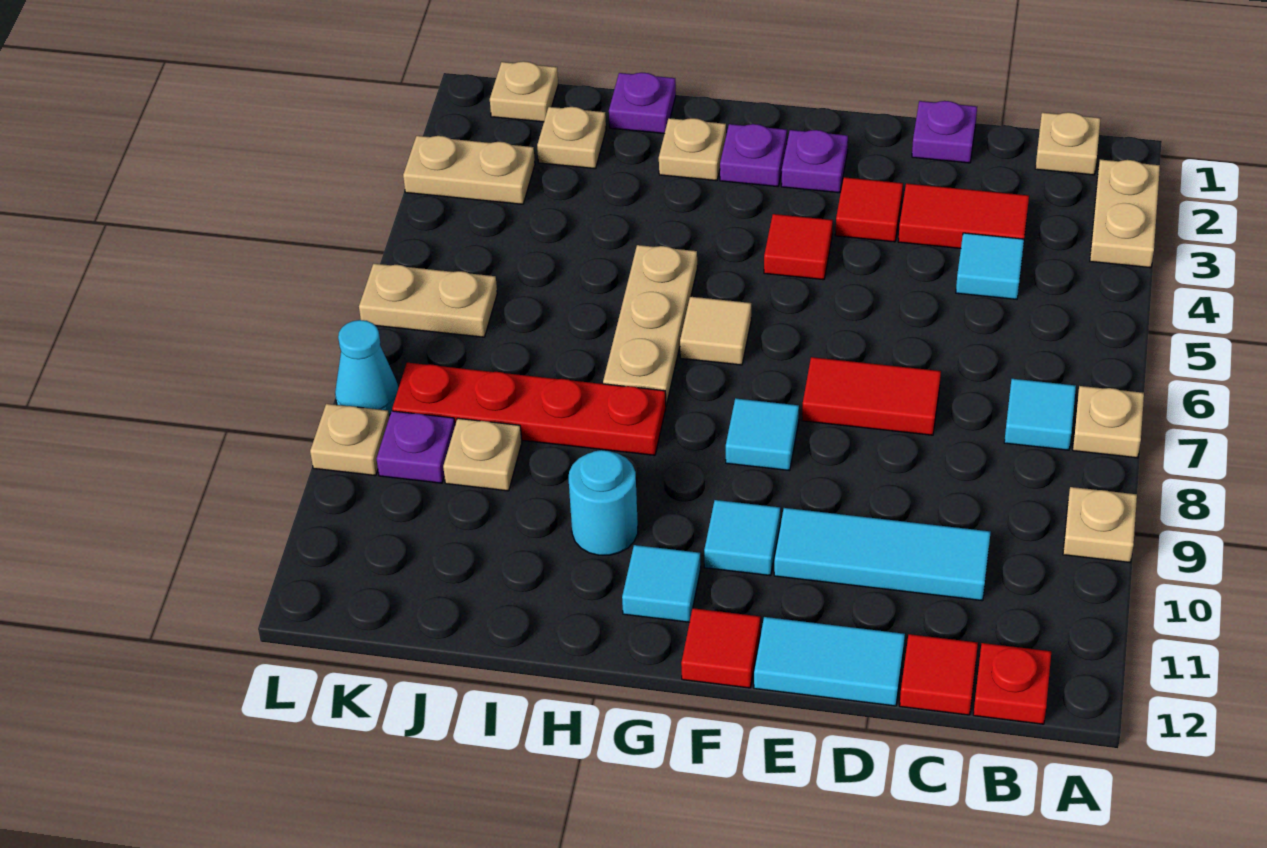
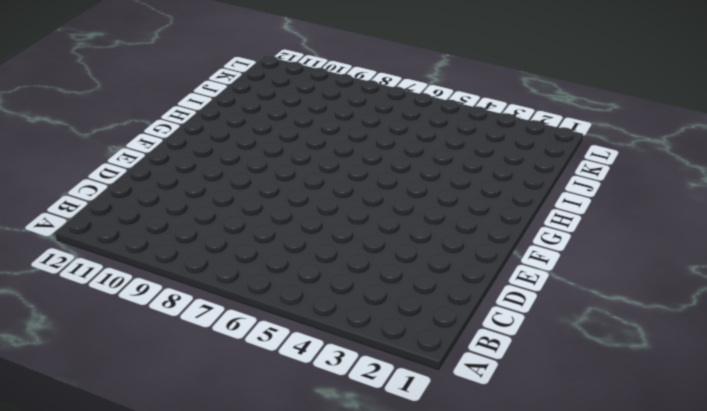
none -> tan 1x2 plate [1090,160,1160,268]
none -> tan 1x1 plate [1073,386,1144,458]
none -> tan 1x1 plate [1063,487,1137,562]
none -> tan 1x1 plate [1035,112,1101,175]

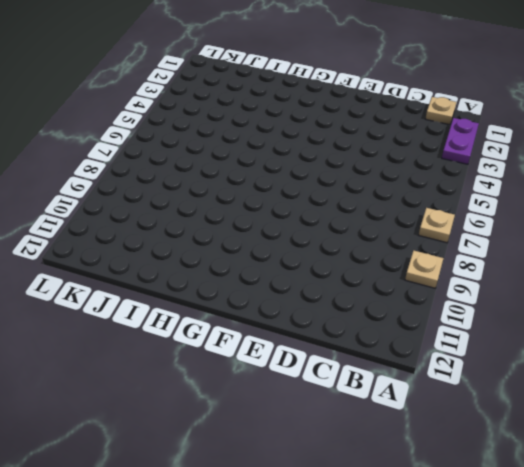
purple 1x2 plate [442,118,479,164] -> tan 1x2 plate [1090,160,1160,268]
none -> cyan 1x1 tile [1004,379,1076,450]
none -> red 1x1 plate [973,643,1051,724]
none -> red 1x2 tile [898,183,1029,248]
none -> cyan 1x1 tile [956,233,1024,299]

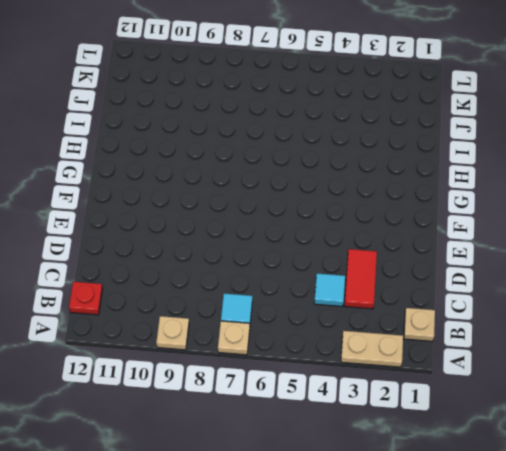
none -> cyan 1x3 tile [774,508,991,601]
none -> red 1x1 tile [900,634,978,715]
none -> purple 1x1 plate [912,101,977,163]
none -> red 1x2 tile [802,357,941,435]

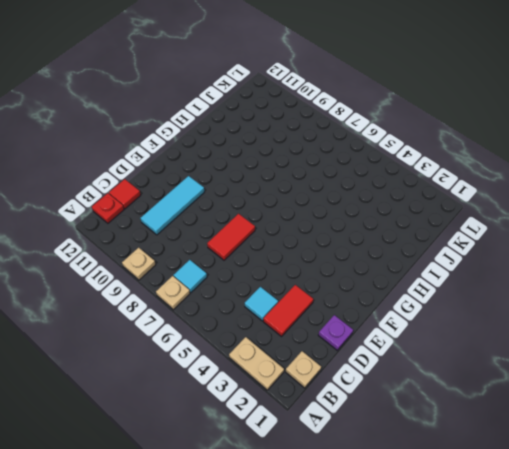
none -> cyan 1x2 tile [754,617,905,706]
none -> red 1x1 tile [835,177,903,242]
none -> purple 1x1 plate [781,130,848,193]
none -> red 1x1 tile [764,214,833,280]

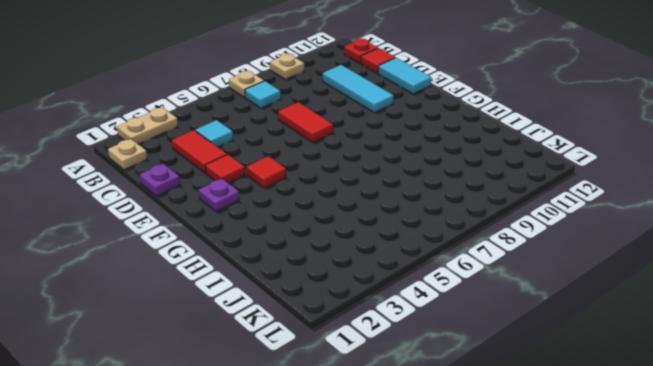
none -> cyan 1x1 tile [726,398,799,471]
none -> cyan 1x1 tile [704,500,780,576]
none -> red 1x1 tile [681,608,760,688]
none -> purple 1x1 plate [720,124,787,187]

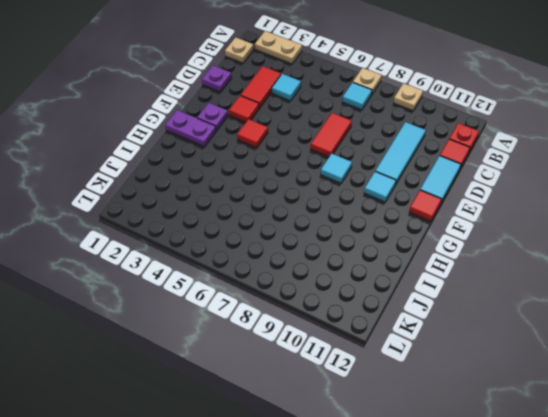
purple 1x2 plate [165,110,216,147] -> purple 1x1 plate [720,124,787,187]
none -> tan 1x1 tile [680,297,751,365]
none -> cyan 1x1 tile [622,545,701,622]
none -> tan 1x1 plate [659,118,726,181]
none -> tan 1x3 plate [603,245,697,405]

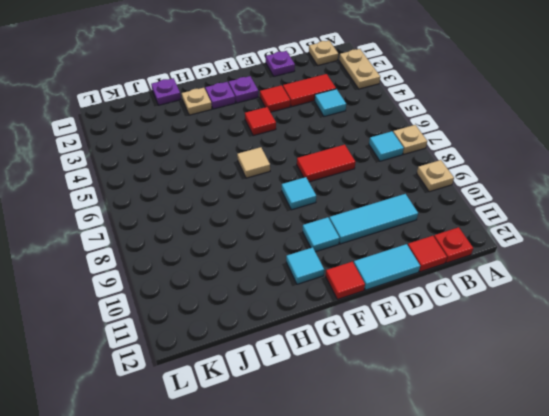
none -> tan 1x3 plate [603,245,697,405]
none -> red 1x4 plate [392,363,666,455]
none -> cyan 1x1 round brick [569,450,638,555]
none -> tan 1x1 plate [537,107,606,169]

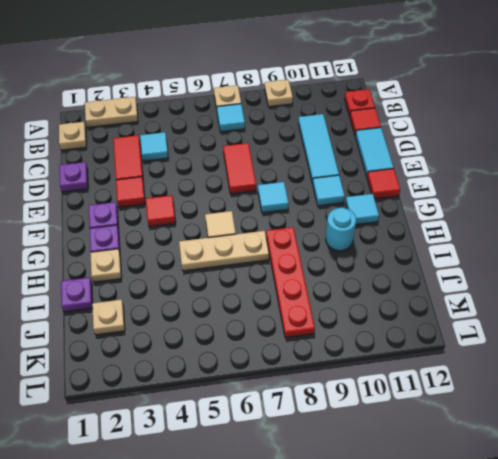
none -> tan 1x1 plate [443,418,522,491]
none -> tan 1x1 plate [490,61,558,122]
none -> tan 1x2 plate [403,136,535,204]
none -> tan 1x2 plate [359,264,497,337]

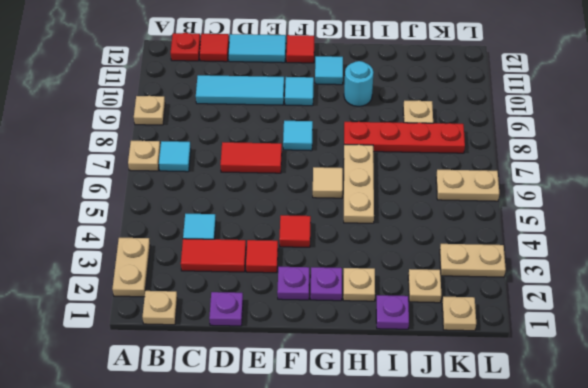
none -> purple 1x1 plate [377,411,455,483]
none -> cyan 1x1 cone [335,320,399,415]
none -> tan 1x1 plate [310,404,389,476]

